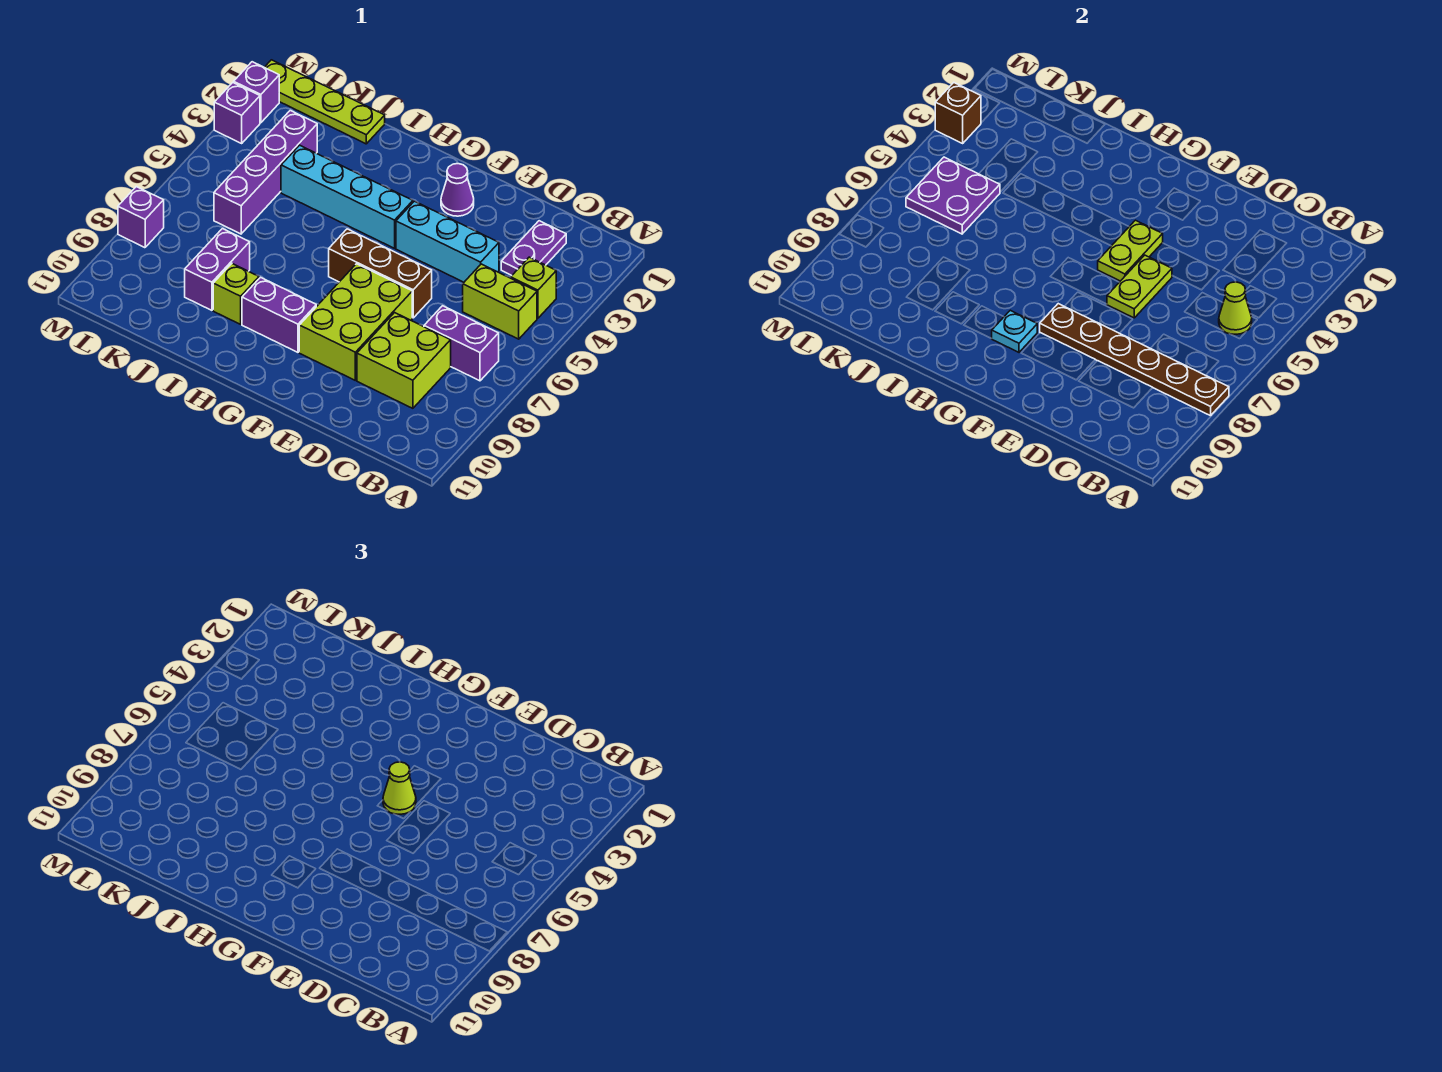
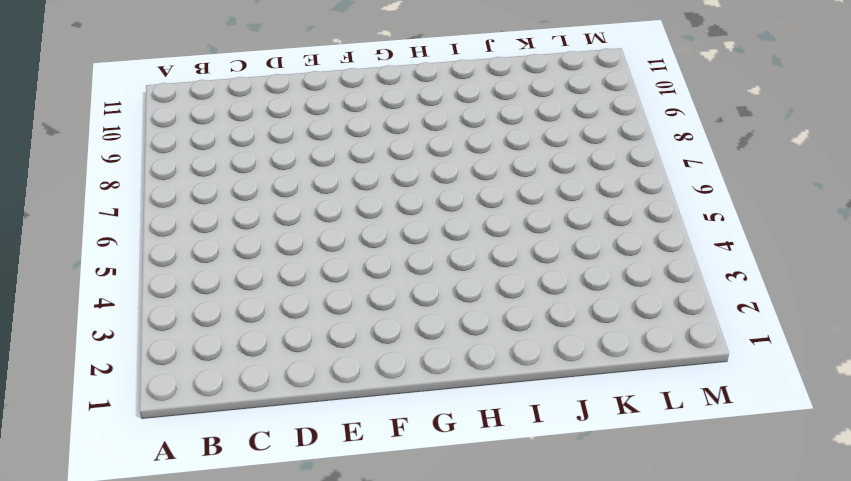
none -> lime 1x1 brick [511,257,556,318]
none -> lime 1x2 brick [463,264,537,339]
none -> purple 1x2 brick [424,306,499,381]

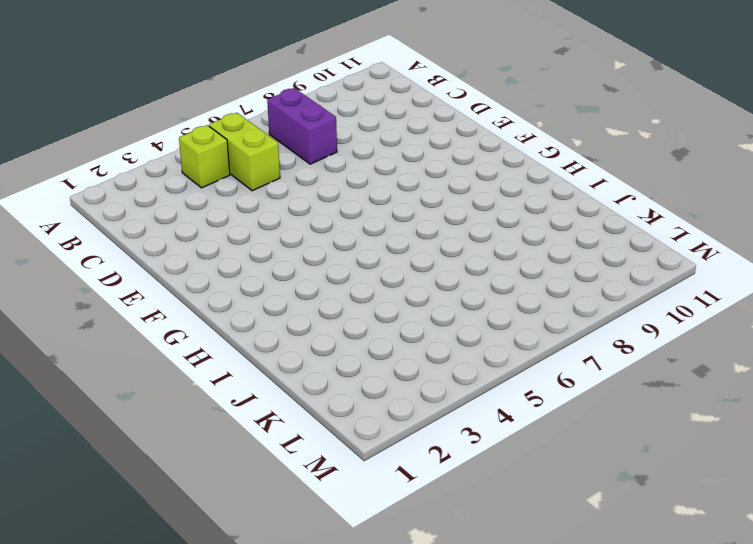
none -> purple 1x2 plate [501,221,566,275]
none -> lime 2x2 brick [357,313,451,408]
none -> cyan 1x3 brick [396,201,499,282]

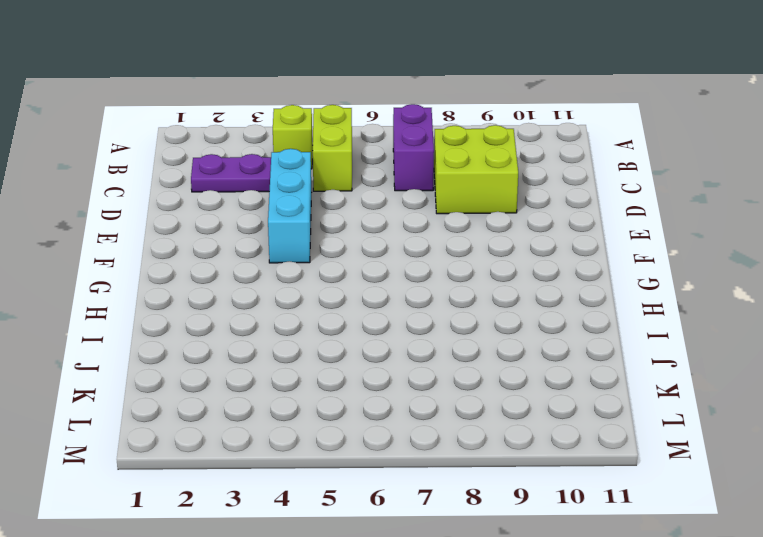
none -> brown 1x3 brick [329,229,432,318]
none -> lime 2x3 brick [299,264,412,380]
none -> purple 1x1 cone [441,164,474,216]

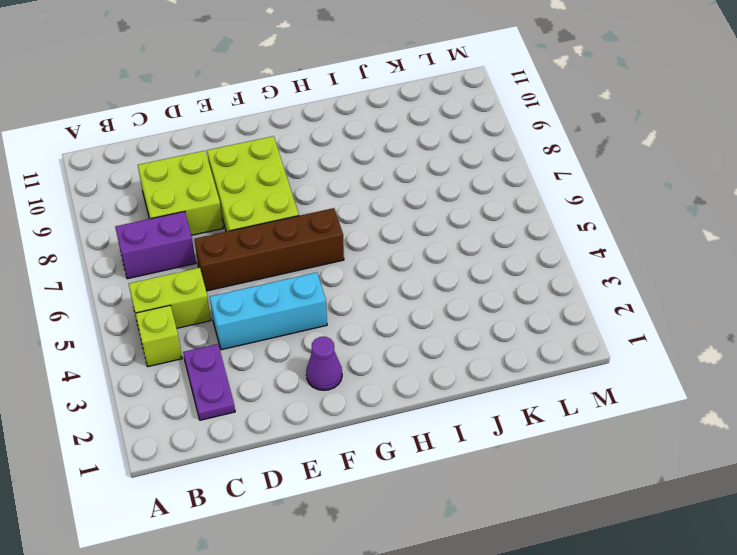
brown 1x4 brick [194,208,344,291] -> brown 1x3 brick [329,229,432,318]
none -> cyan 1x4 brick [281,145,413,248]
none -> purple 1x2 brick [242,277,316,352]
none -> lime 1x1 brick [213,264,259,324]

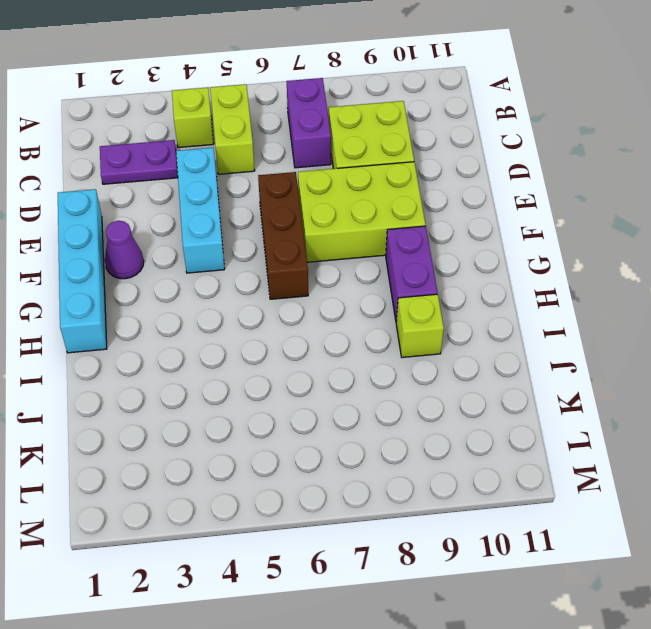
cyan 1x4 brick [58,189,107,353] -> cyan 1x4 brick moved to [281,145,413,248]
none -> lime 1x4 plate [264,60,385,144]
none -> purple 1x2 brick [185,229,250,310]
none -> purple 1x4 brick [214,111,317,234]

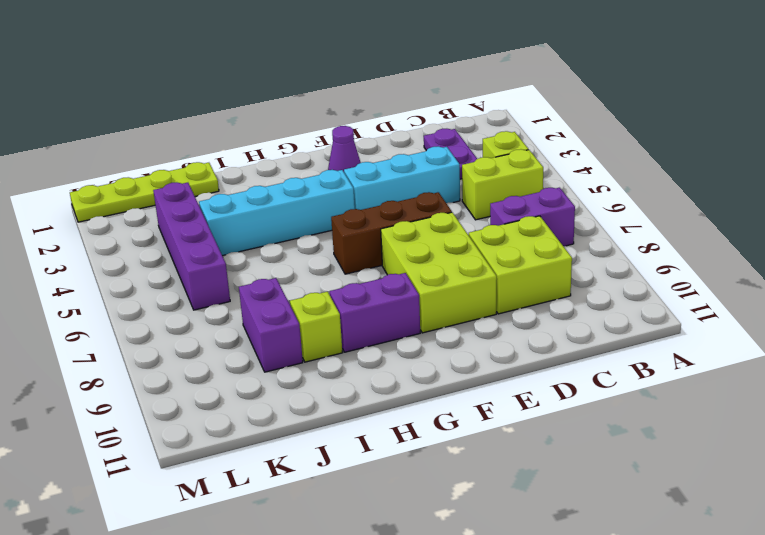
none -> purple 1x1 brick [234,62,279,123]
none -> purple 1x1 brick [214,83,260,143]
none -> purple 1x1 brick [118,187,164,248]

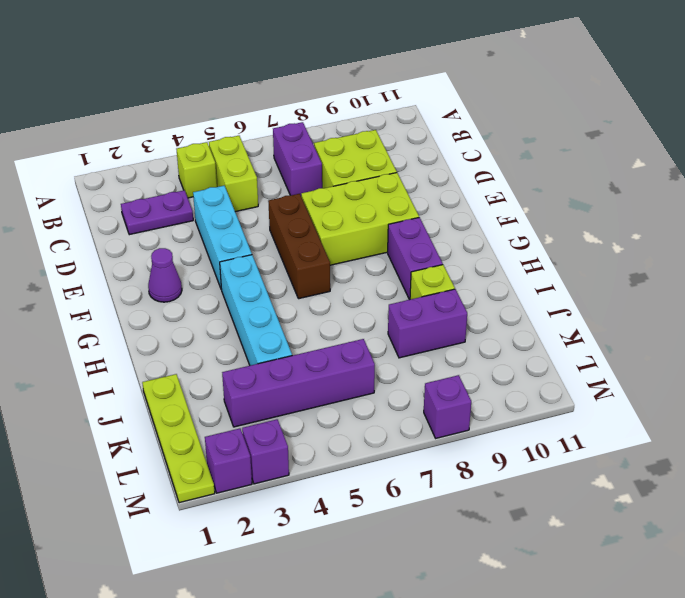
none -> brown 1x6 plate [1040,304,1229,416]
none -> lime 1x1 cone [1219,282,1252,334]
none -> lime 1x2 plate [1107,255,1172,318]

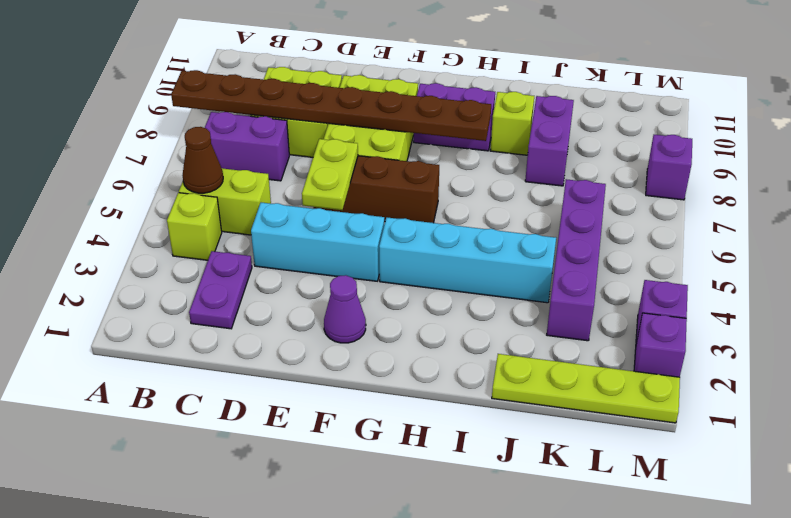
brown 1x8 plate [171,70,491,141] -> brown 1x6 plate [1040,304,1229,416]
brown 1x1 cone [182,127,223,193] -> lime 1x1 cone [1219,282,1252,334]
none -> lime 1x2 plate [1098,220,1163,281]
none -> cyan 1x1 plate [991,310,1037,352]
none -> purple 2x2 plate [906,157,1000,234]

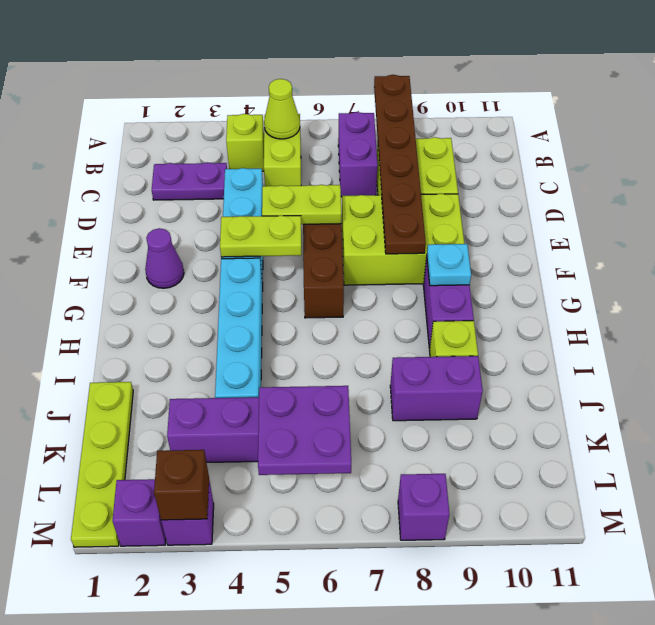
none -> lime 1x1 cone [383,762,416,814]

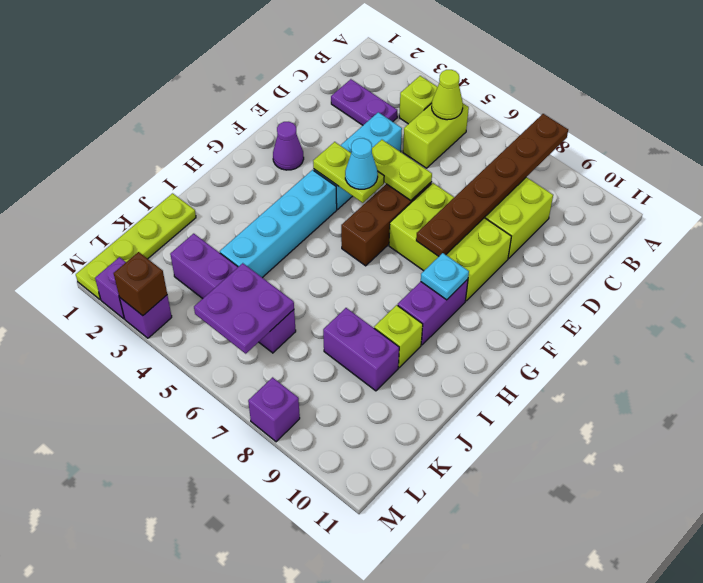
cyan 1x1 cone [345,138,378,189] -> lime 1x1 cone [383,762,416,814]
none -> purple 1x2 brick [424,306,499,381]

